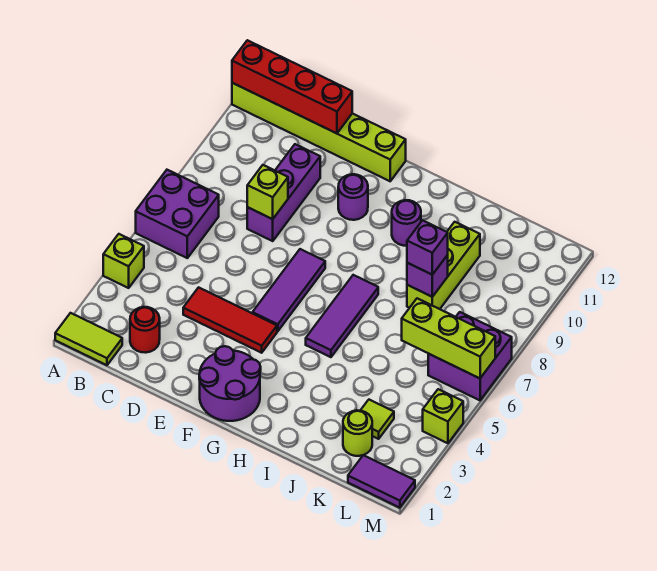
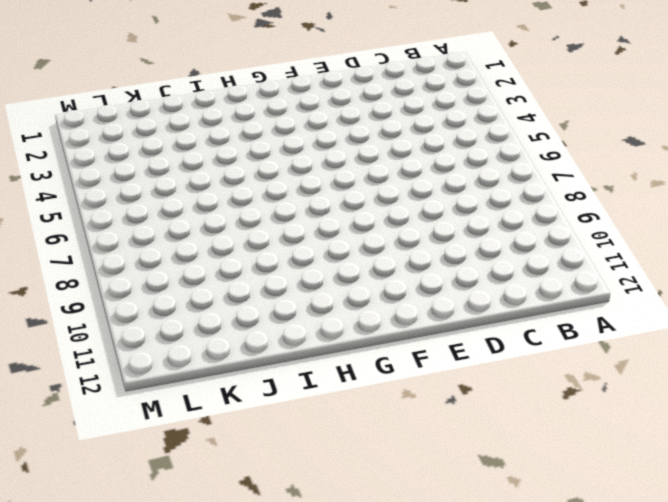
none -> lime 1x2 tile [55,313,122,365]
none -> lime 1x1 brick [103,234,144,288]
none -> purple 2x2 brick [136,170,219,258]

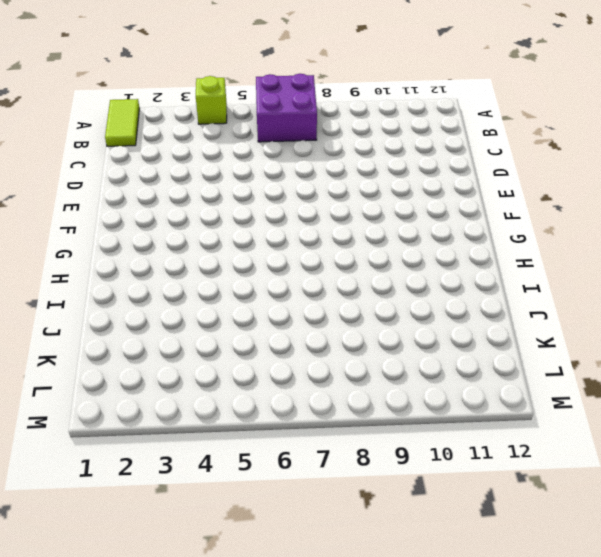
none -> lime 1x6 brick [232,83,406,181]
none -> red 1x1 round brick [130,307,160,353]
none -> red 1x3 tile [183,287,277,353]

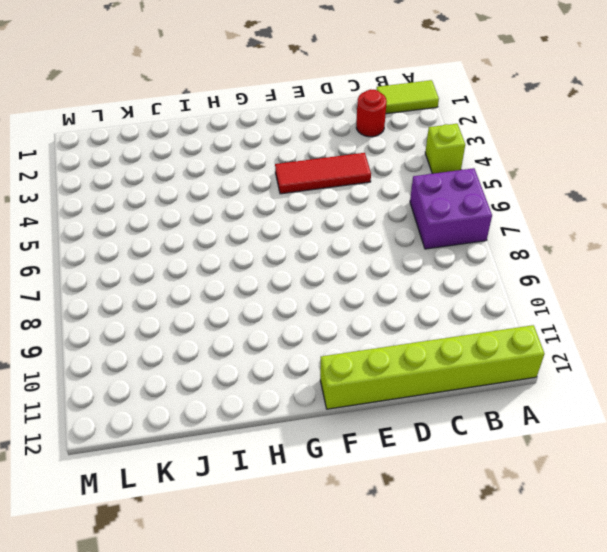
none -> purple 1x3 brick [247,144,320,241]
none -> purple 2x2 round brick [199,346,261,421]
none -> purple 1x3 tile [253,249,325,331]

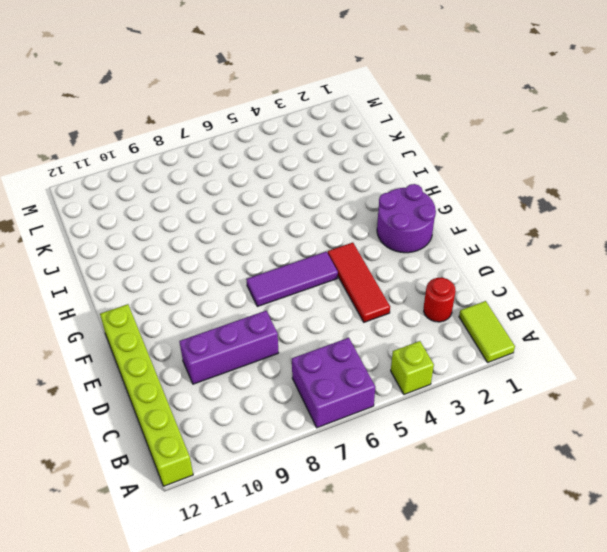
none -> purple 1x1 round brick [338,174,368,220]
none -> purple 1x3 tile [306,275,378,357]
none -> purple 1x1 round brick [392,200,421,246]

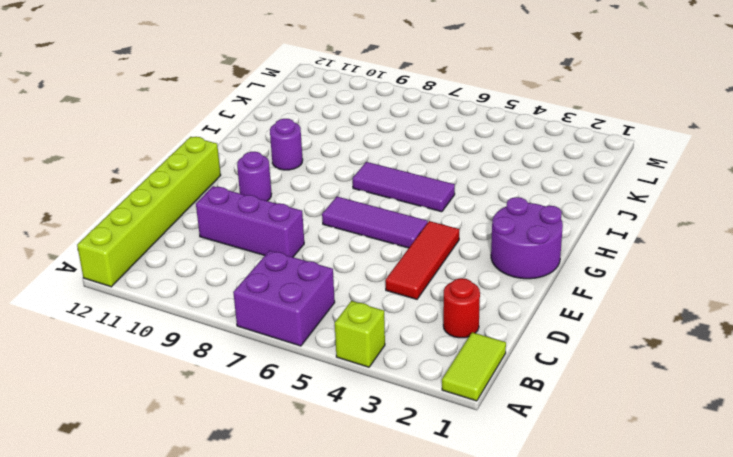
none -> lime 1x3 brick [407,222,480,309]
none -> lime 1x1 round brick [343,410,372,456]
none -> lime 1x1 tile [360,400,394,439]

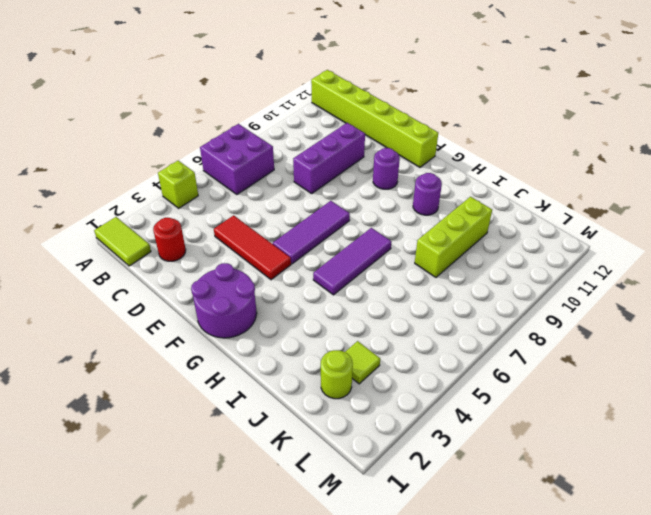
none -> purple 1x2 tile [348,455,415,508]
none -> purple 2x2 brick [428,312,512,400]
none -> lime 1x1 brick [423,389,463,443]

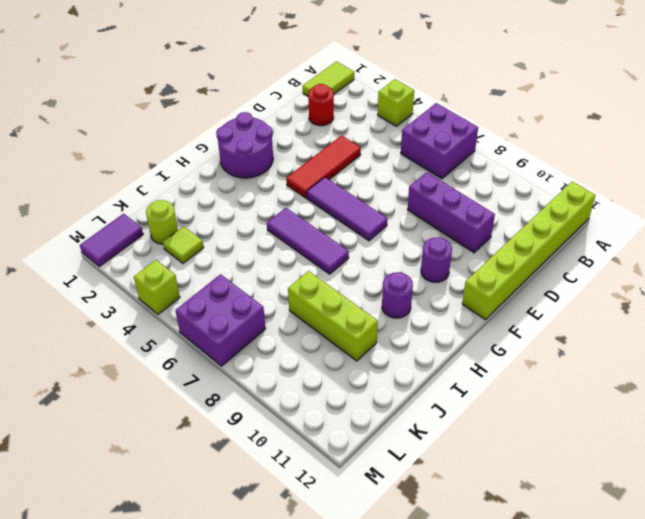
none -> red 1x4 brick [232,40,352,133]
none -> lime 1x1 brick [247,165,288,219]
none -> purple 1x1 brick [407,255,448,297]

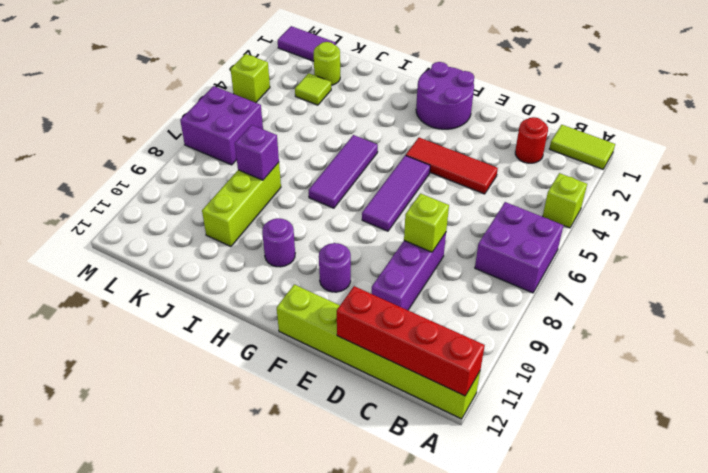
none -> lime 1x3 brick [402,298,495,378]
none -> purple 1x1 brick [407,220,448,275]

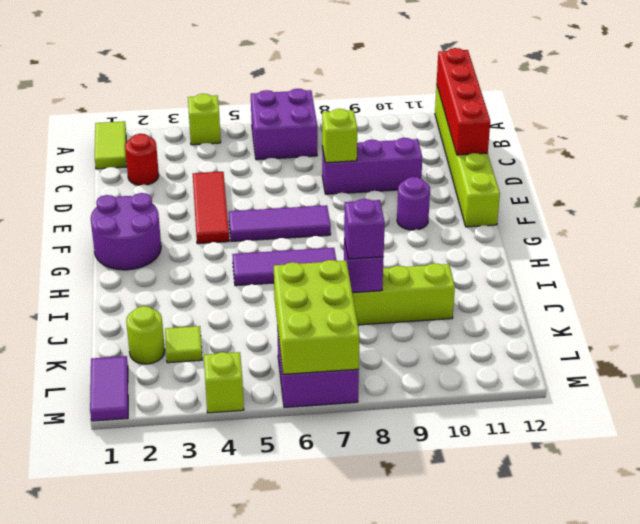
lime 2x3 brick [274,260,360,374] -> lime 1x3 brick [402,298,495,378]
none -> purple 1x1 round brick [392,200,421,246]

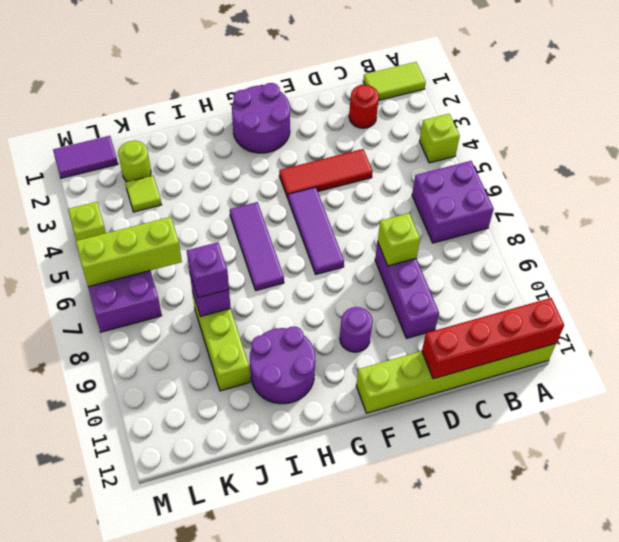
purple 2x2 round brick [250,327,315,404] -> purple 1x1 round brick [392,200,421,246]

